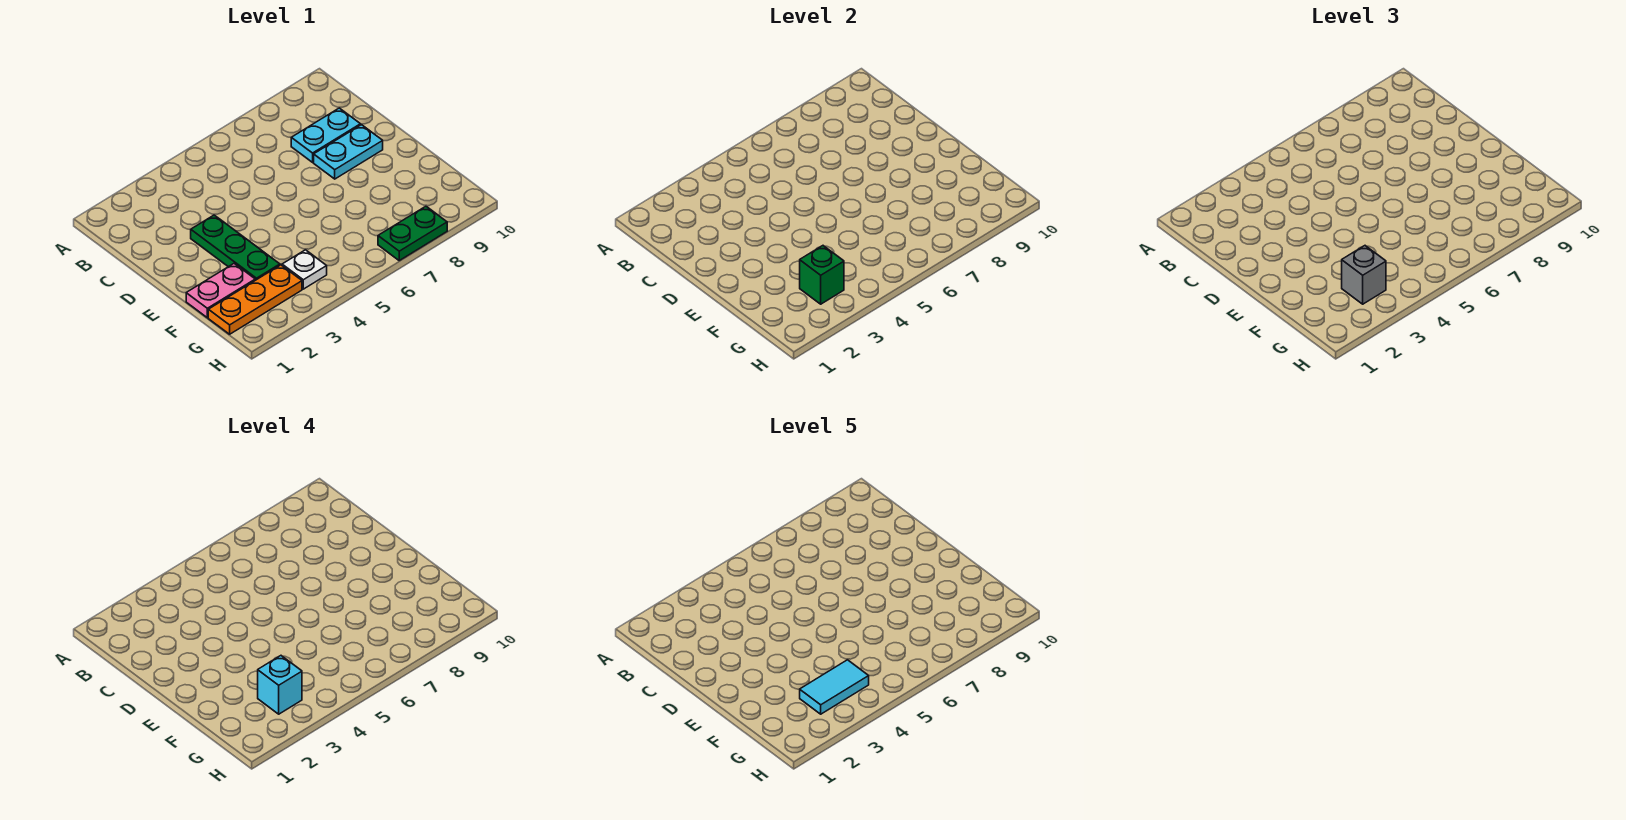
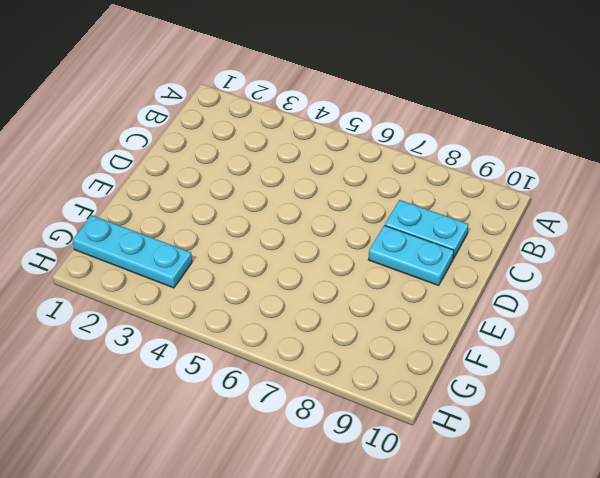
cyan 1x3 plate [73,215,192,288] -> orange 1x3 plate [208,265,302,334]
none -> green 1x3 plate [191,215,280,280]
none -> pink 1x2 plate [186,264,255,318]

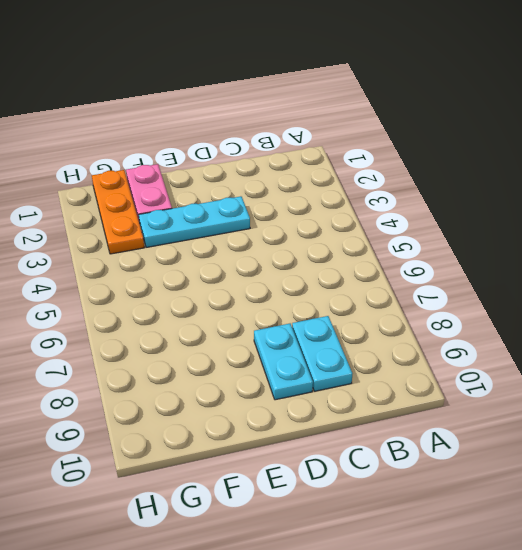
cyan 1x3 plate [139,196,250,247] -> green 1x3 plate [191,215,280,280]
none -> white 1x1 plate [282,250,327,289]
none -> green 1x2 plate [378,206,447,260]

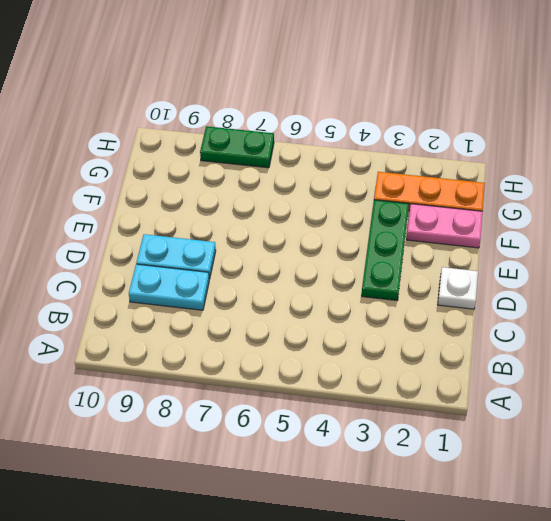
white 1x1 plate [438,267,478,309] -> white 1x1 plate moved to [282,250,327,289]
none -> green 1x1 brick [800,246,844,304]
none -> grey 1x1 brick [1342,246,1386,304]

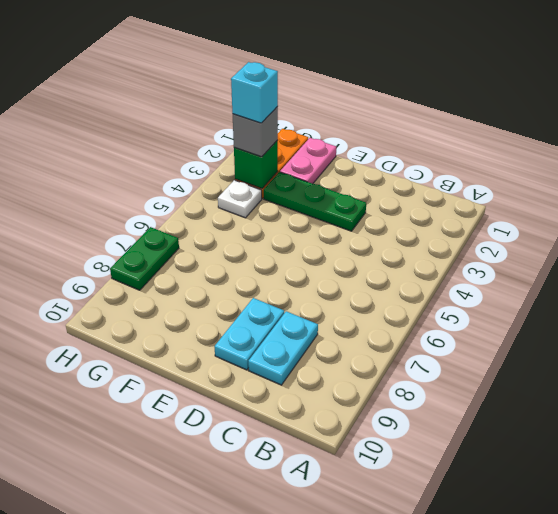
none -> cyan 1x2 tile [800,660,869,714]

